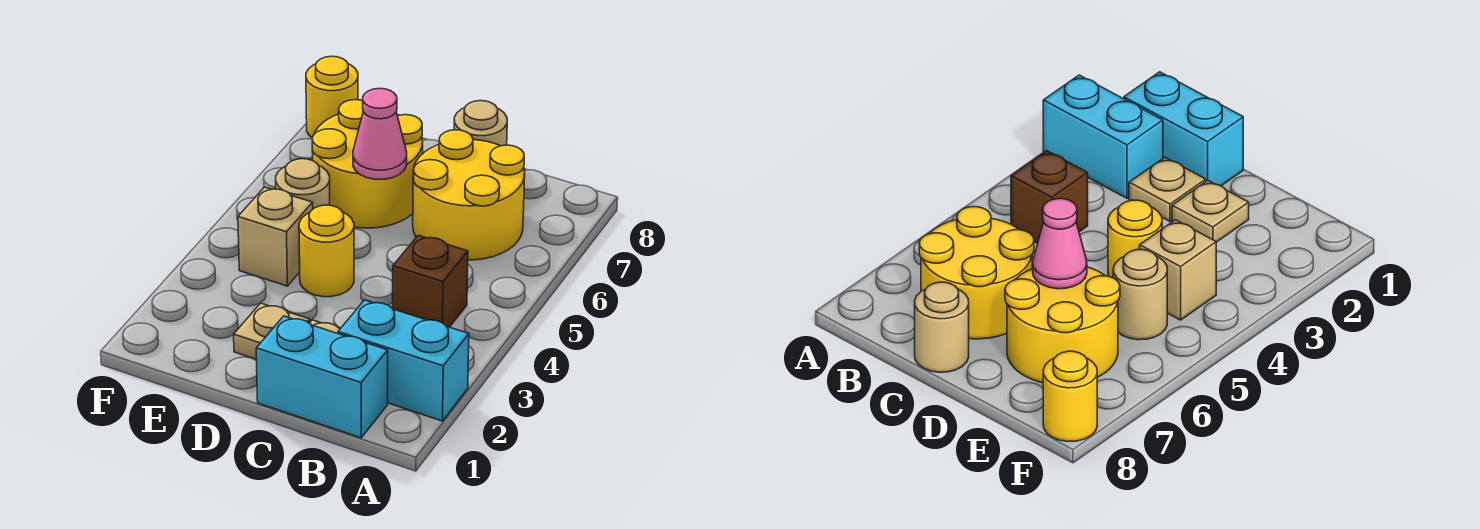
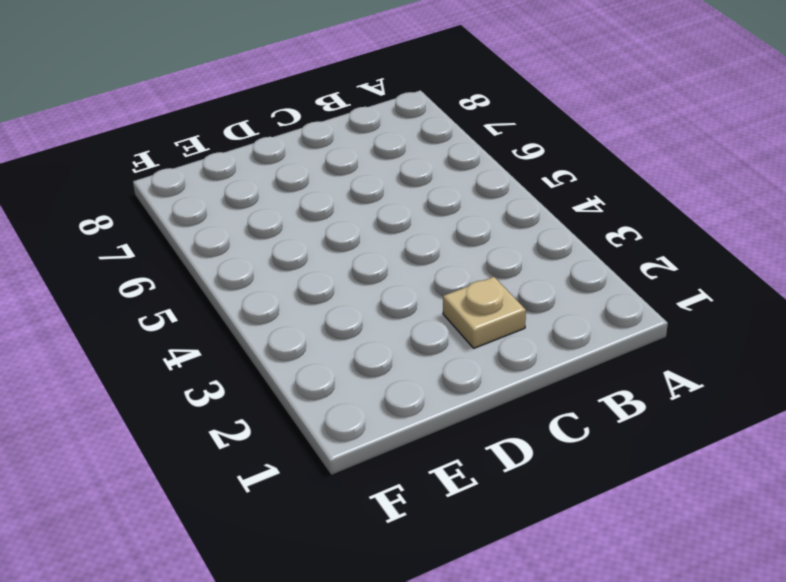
none -> cyan 1x2 brick [338,300,469,421]
none -> cyan 1x2 brick [256,316,388,438]
none -> brown 1x1 brick [393,235,468,327]

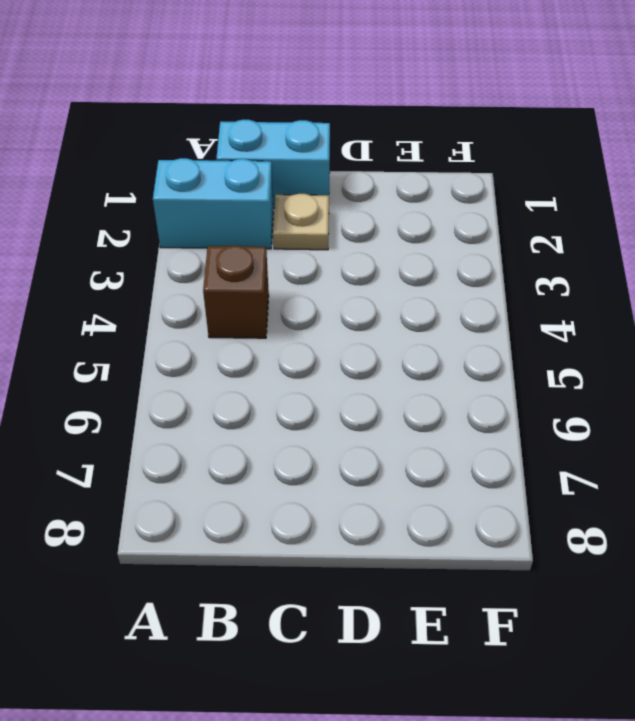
none -> yellow 2x2 round brick [413,130,525,260]
none -> tan 1x1 round brick [454,101,507,146]
none -> tan 1x1 plate [234,303,310,359]

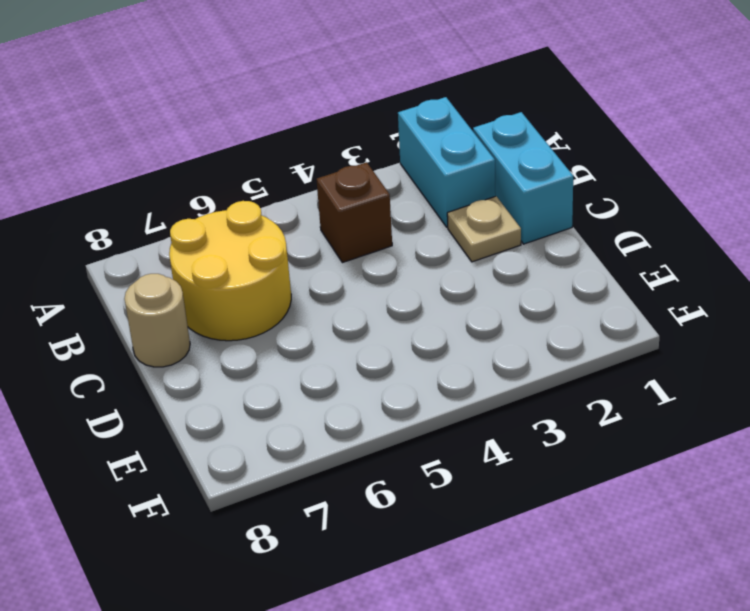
none -> tan 1x1 plate [234,303,310,359]
none -> yellow 1x1 round brick [299,205,354,297]
none -> yellow 2x2 round brick [312,100,423,228]

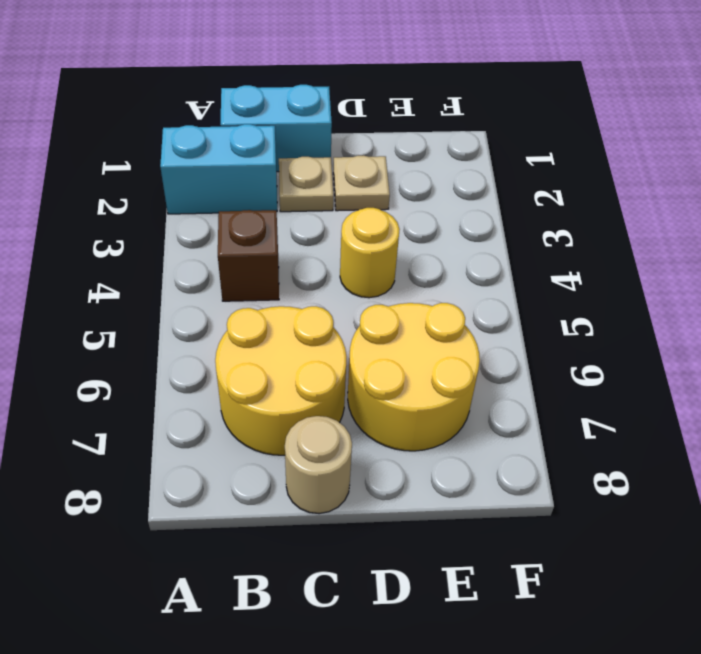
none -> tan 1x1 brick [238,187,313,286]
none -> tan 1x1 round brick [276,159,330,209]
none -> yellow 1x1 round brick [306,56,358,138]

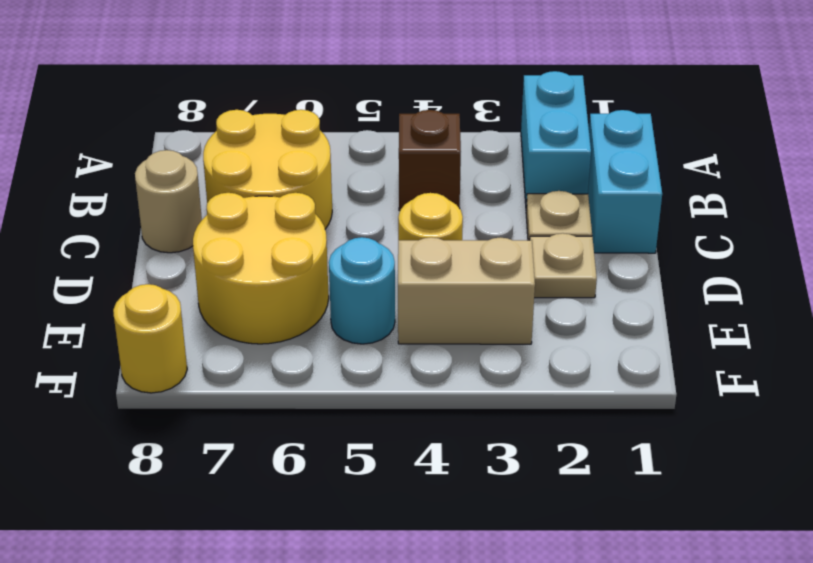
tan 1x2 brick [398,237,535,344] -> tan 1x1 brick [238,187,313,286]
cyan 1x1 round brick [329,237,395,344] -> tan 1x1 round brick [276,159,330,209]
none -> pink 1x1 cone [353,89,407,179]

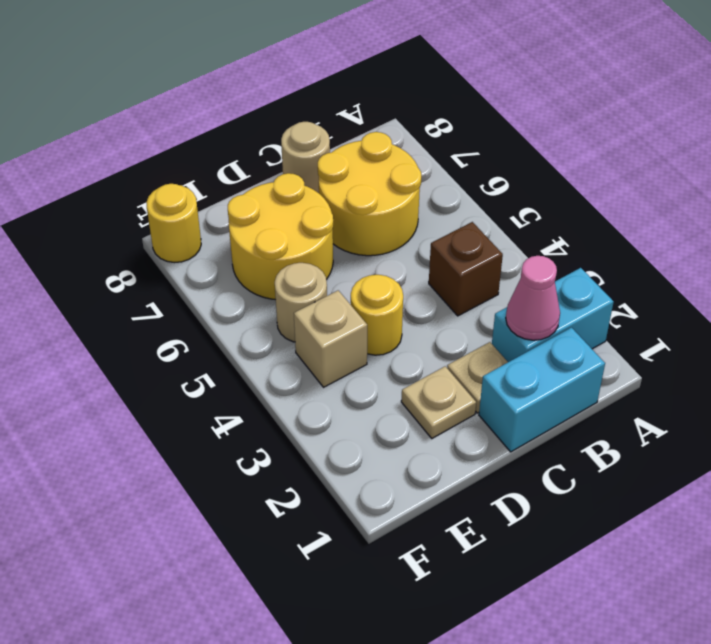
pink 1x1 cone [506,256,560,340] -> pink 1x1 cone moved to [353,89,407,179]

